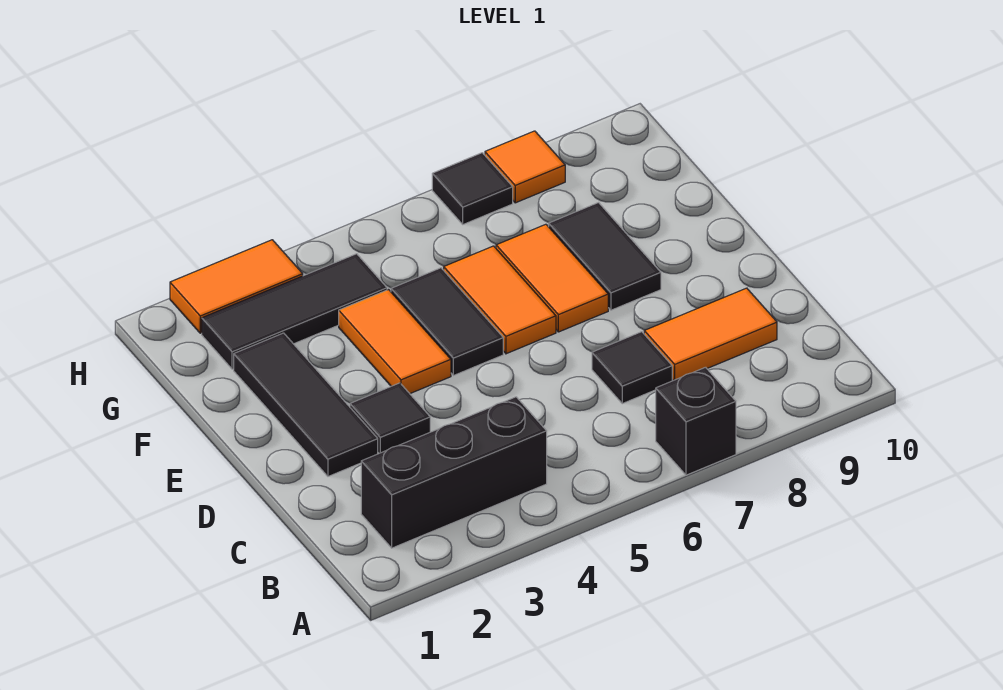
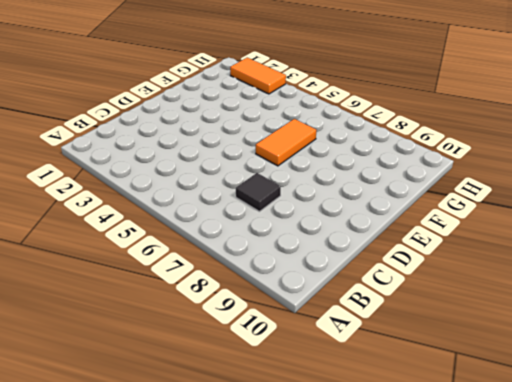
none -> black 1x1 brick [656,367,736,475]
none -> black 1x3 brick [361,397,547,548]
none -> orange 1x2 tile [644,288,777,381]

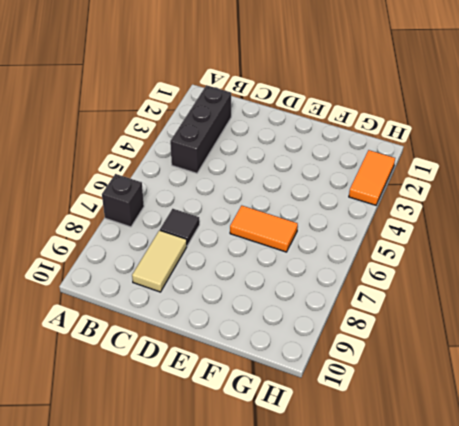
tan 1x2 tile [132,230,187,292] -> orange 1x2 tile [644,288,777,381]
none -> black 1x3 tile [234,333,378,476]
none -> black 1x1 tile [350,383,430,453]
none -> orange 1x2 tile [339,290,451,393]

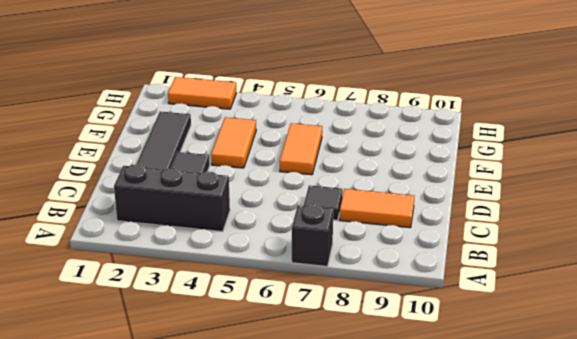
none -> black 1x2 tile [391,268,503,376]
none -> orange 1x2 tile [496,224,608,332]
none -> black 1x2 tile [549,203,661,310]

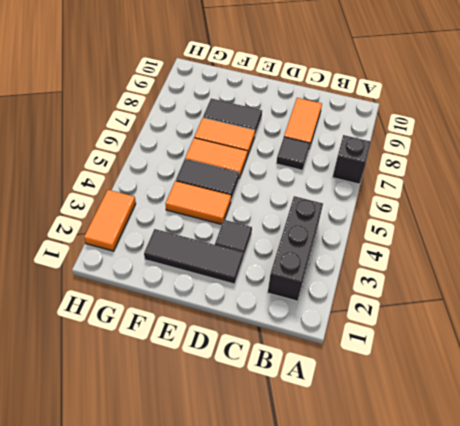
none -> black 1x3 tile [202,254,387,369]
none -> black 1x1 tile [432,153,513,224]
none -> orange 1x1 tile [485,131,565,203]

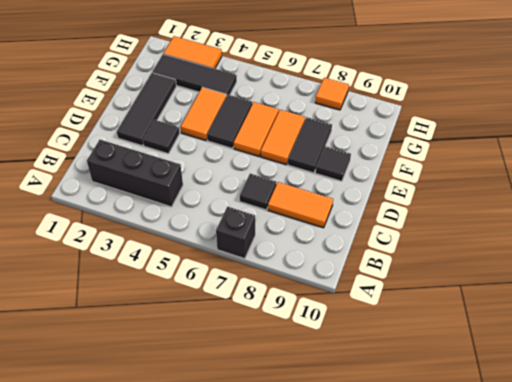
black 1x1 tile [315,146,351,181] -> black 1x1 tile moved to [432,153,513,224]

